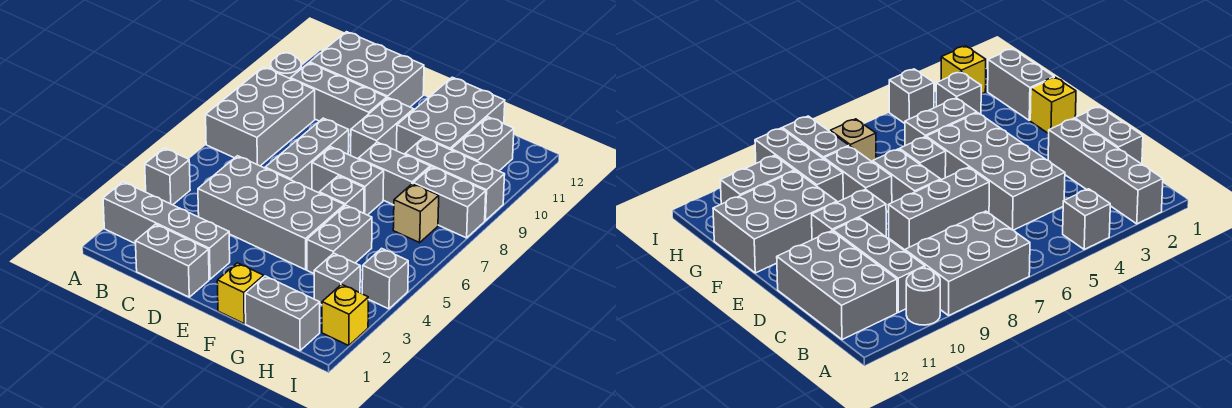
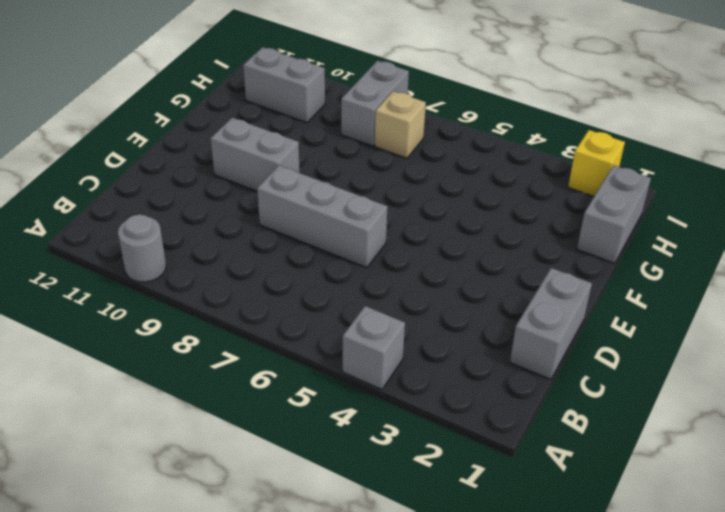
none -> grey 1x4 brick [103,182,230,279]
none -> grey 2x3 brick [206,67,315,166]
none -> grey 1x3 brick [291,63,387,135]

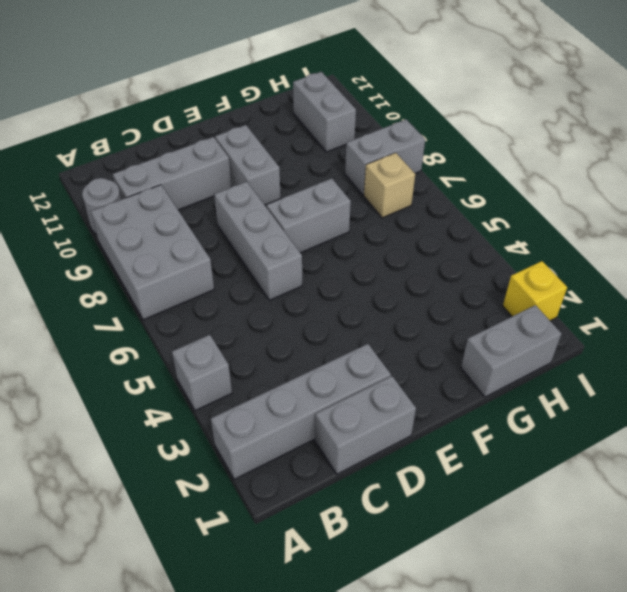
none -> grey 2x3 brick [310,32,424,107]
none -> grey 2x4 brick [198,156,345,270]
none -> yellow 1x1 brick [217,263,264,323]

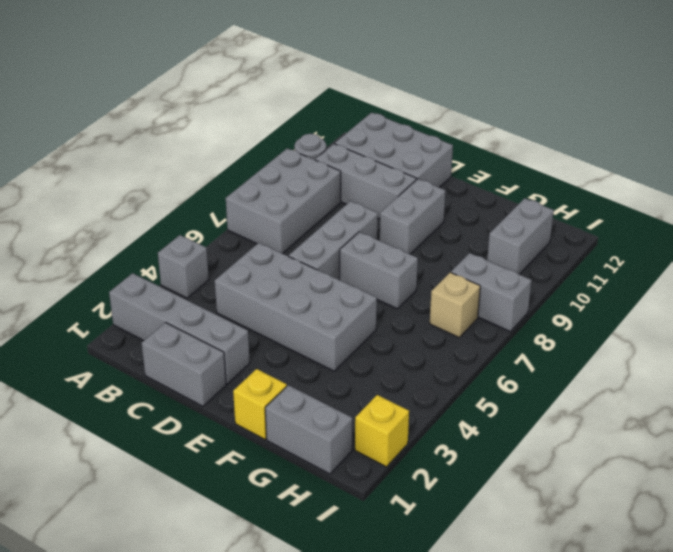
none -> grey 1x1 brick [319,176,364,213]
none -> grey 1x2 brick [359,142,430,205]
none -> grey 2x3 brick [396,77,505,154]

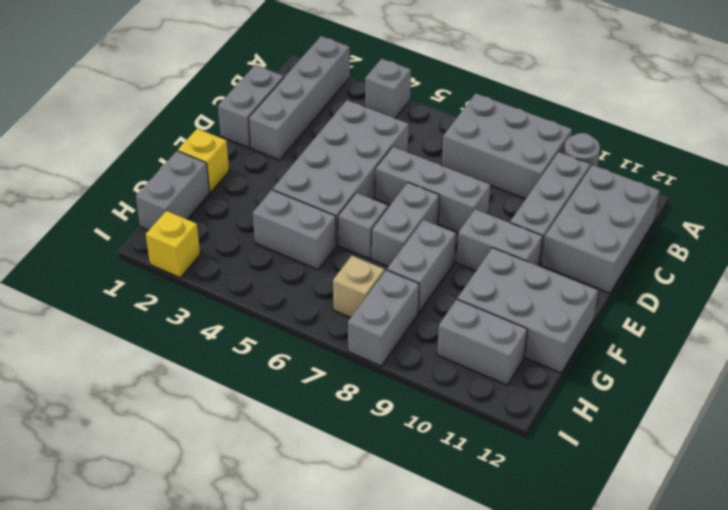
none -> grey 1x3 brick [405,138,505,221]
none -> grey 1x1 brick [314,253,360,305]
none -> grey 1x1 brick [362,248,408,309]

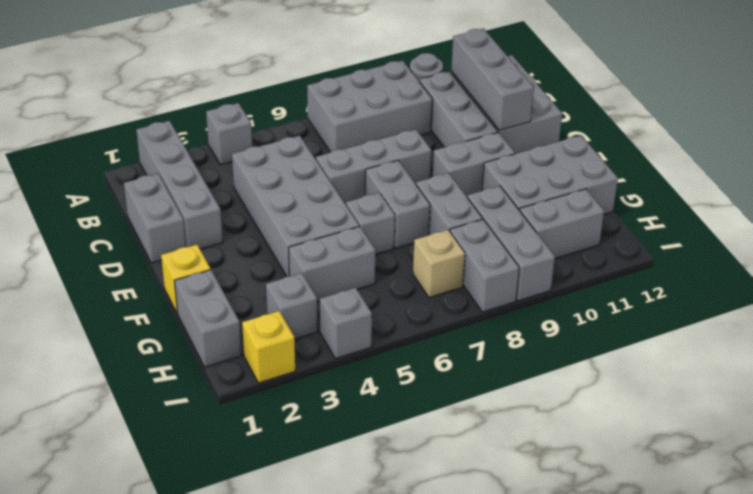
grey 1x3 brick [451,28,534,130] -> none

